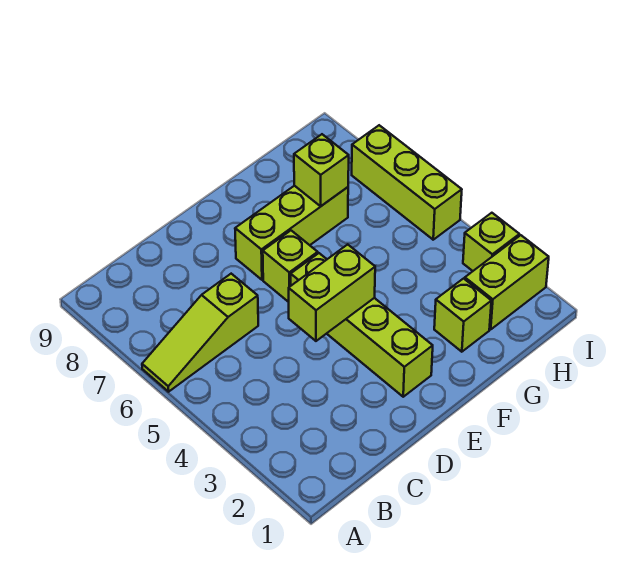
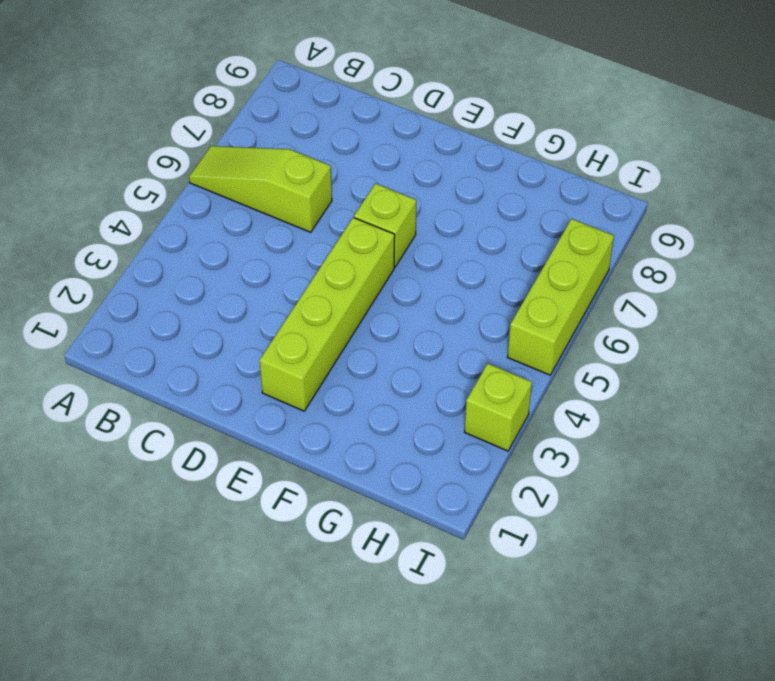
none -> lime 1x3 brick [235,186,348,280]
none -> lime 1x1 brick [434,279,491,352]

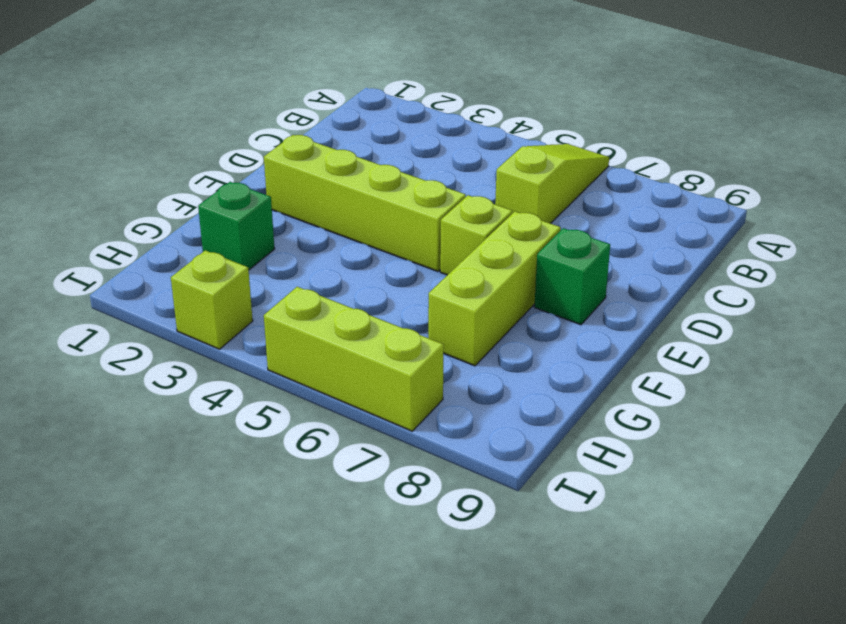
green 1x1 brick [534,228,610,325] -> none
green 1x1 brick [198,182,274,270] -> lime 1x1 brick [434,279,491,352]
none -> lime 1x2 brick [465,235,549,329]
none -> lime 1x2 brick [289,244,375,341]

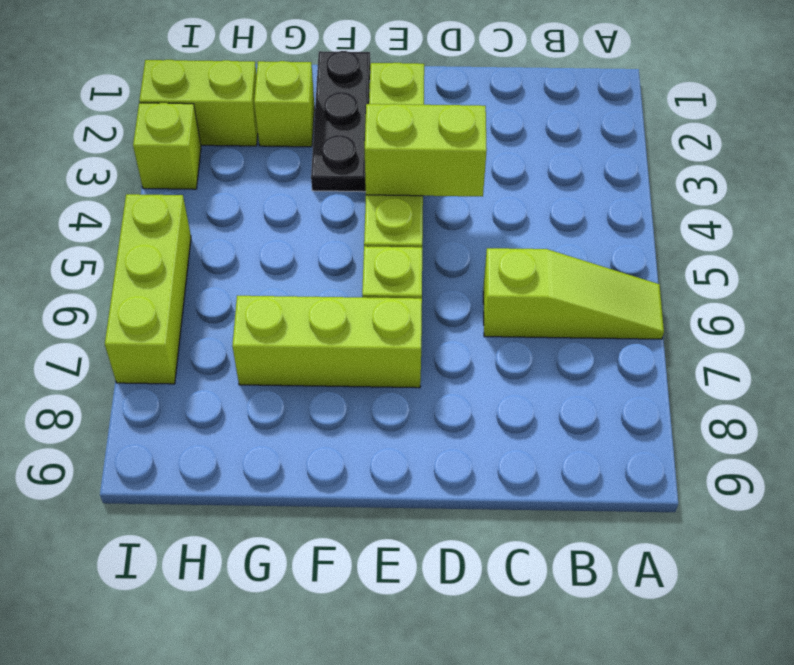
black 1x3 plate [311,51,370,192] -> none
none -> lime 1x1 brick [294,134,349,206]

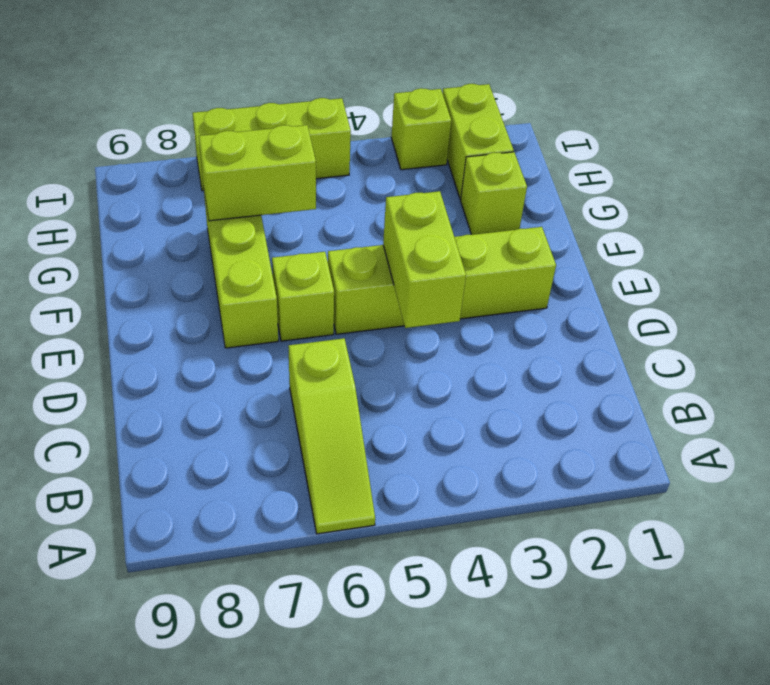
lime 1x2 brick [199,125,316,221] -> lime 1x1 brick [294,134,349,206]

